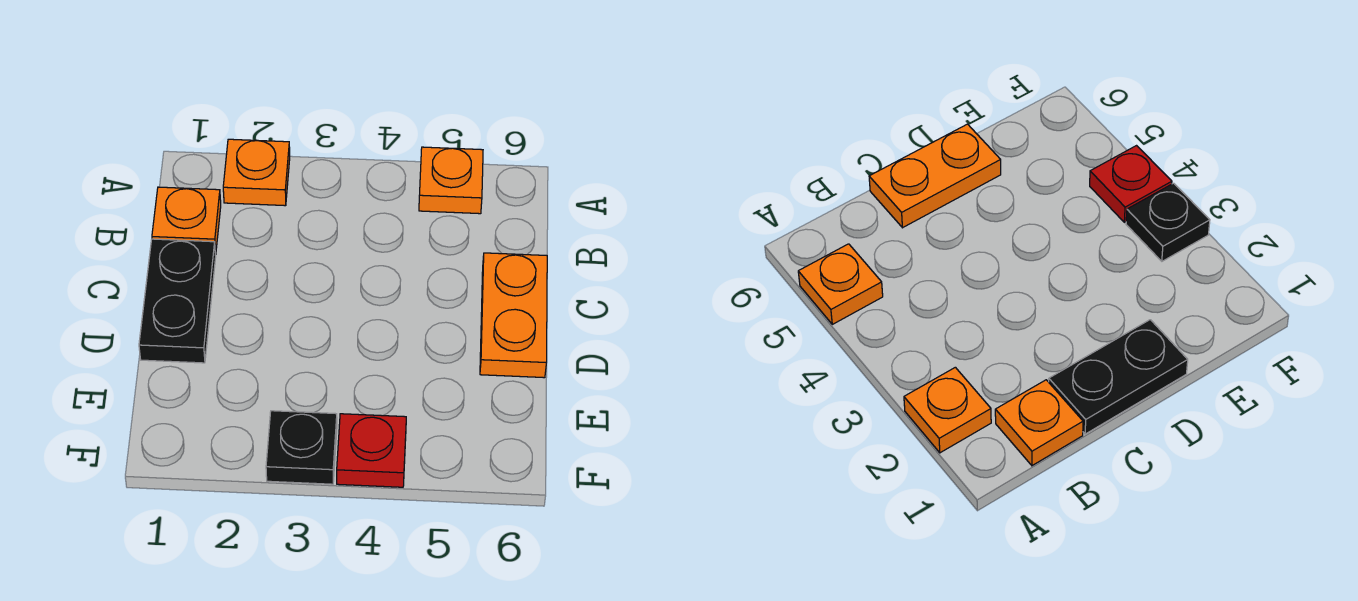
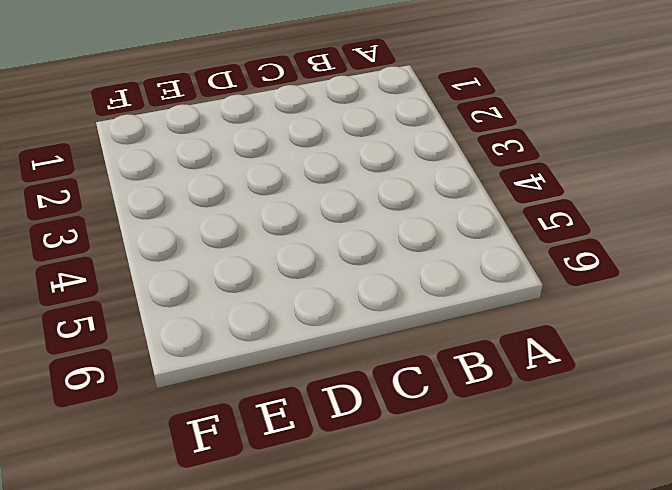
none -> orange 1x1 plate [223,139,290,206]
none -> orange 1x1 plate [419,147,483,214]

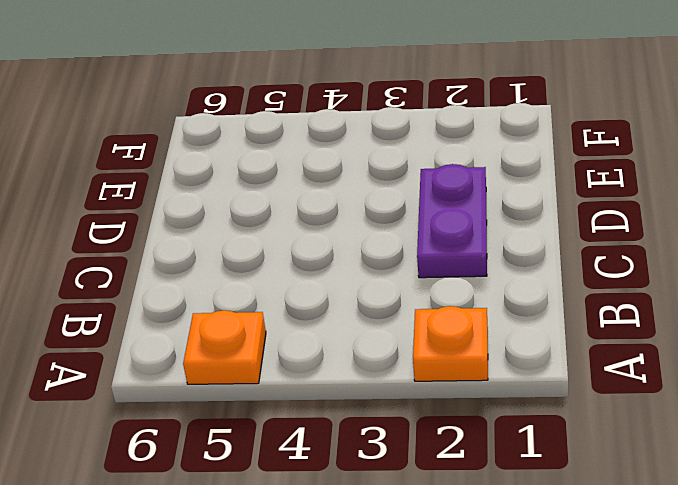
purple 1x2 plate [417,164,487,278] -> none
none -> orange 1x1 plate [152,187,221,254]
none -> black 1x2 plate [139,239,216,363]

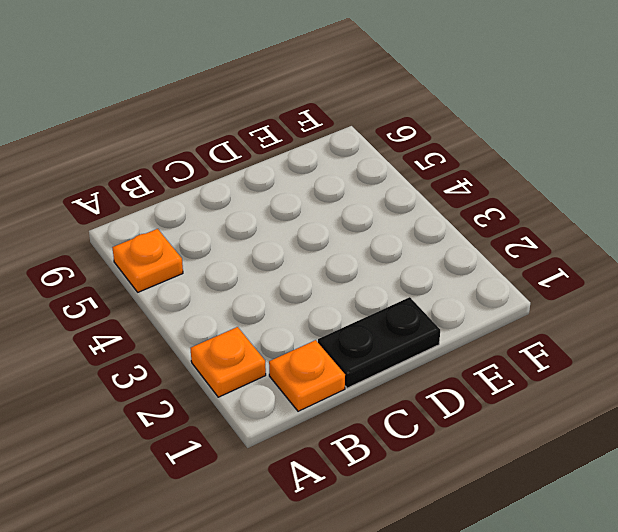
none -> orange 1x2 plate [480,253,547,378]
none -> black 1x1 plate [266,411,337,484]

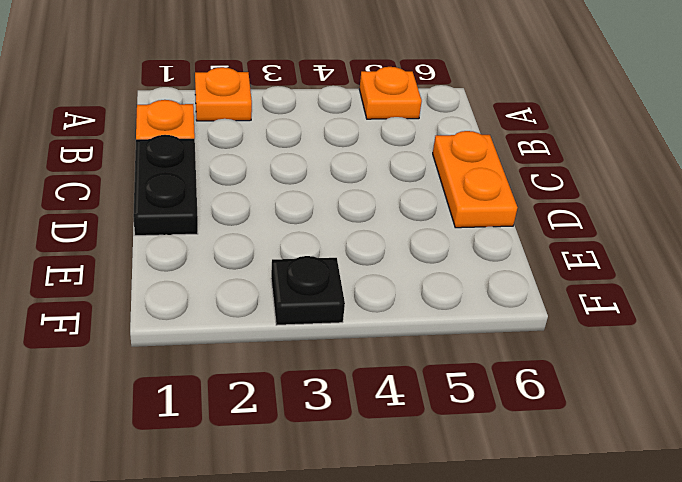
none -> red 1x1 plate [337,414,406,487]

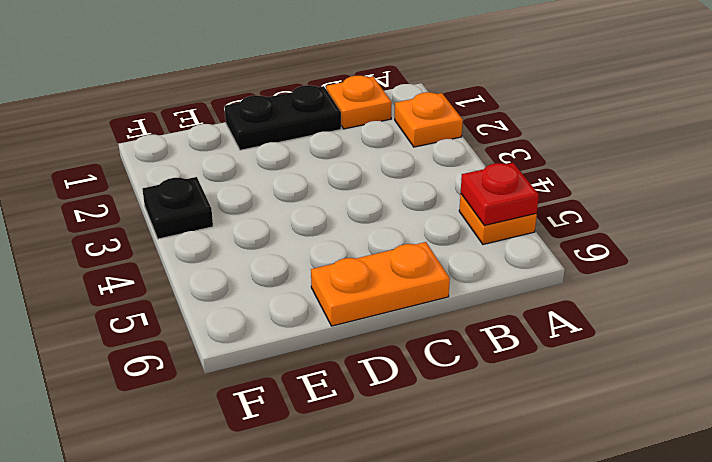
red 1x1 plate [461,163,539,225] -> red 1x1 plate moved to [337,414,406,487]

